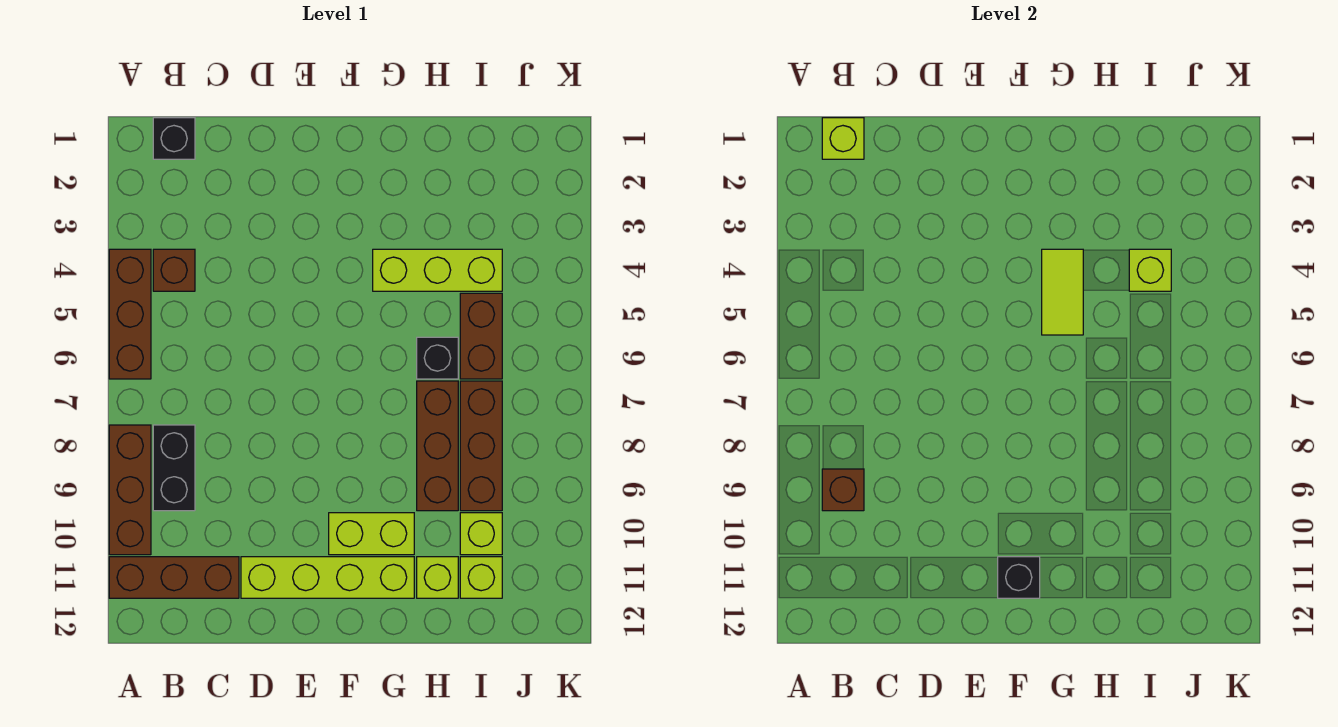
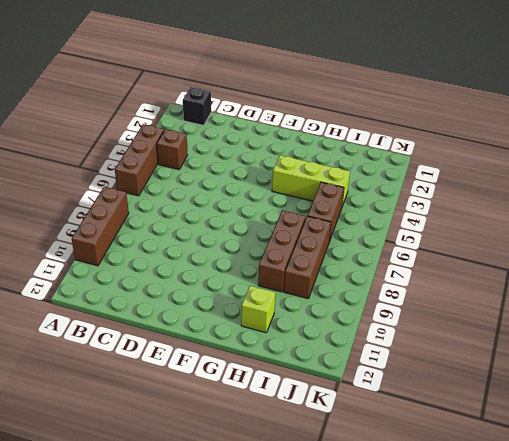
none -> brown 1x3 brick [109,557,239,598]
none -> black 1x2 brick [153,425,195,511]
none -> lime 1x4 brick [241,557,414,598]

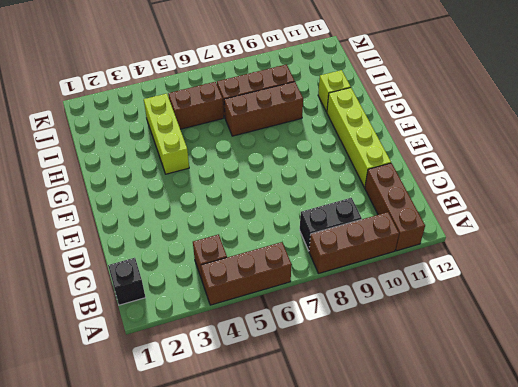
none -> lime 1x2 brick [329,513,414,555]
none -> black 1x1 brick [417,337,458,379]
none -> lime 1x1 brick [460,513,502,555]

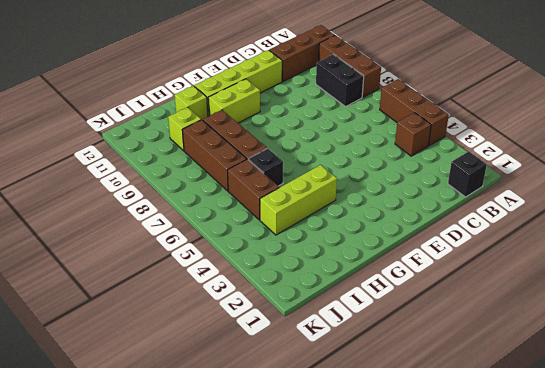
none -> lime 1x1 brick [460,557,502,598]
none -> lime 1x1 brick [822,118,864,159]
none -> brown 1x1 brick [822,469,864,511]

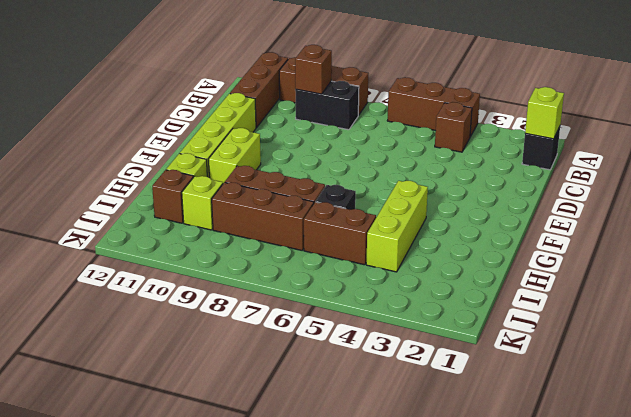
brown 1x1 brick [152,170,193,223] -> lime 1x1 brick [460,557,502,598]
none -> black 1x1 brick [998,557,1040,598]
none -> lime 1x2 tile [1042,249,1083,335]
none -> lime 1x1 brick [1129,249,1171,291]

